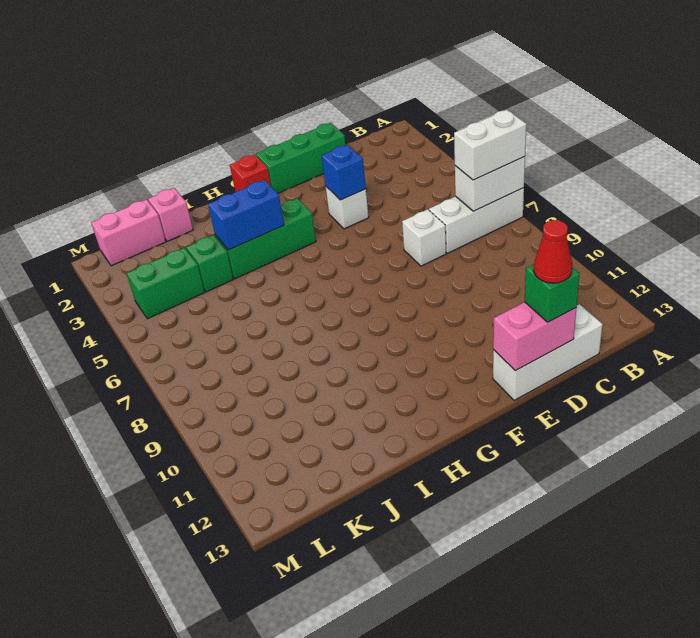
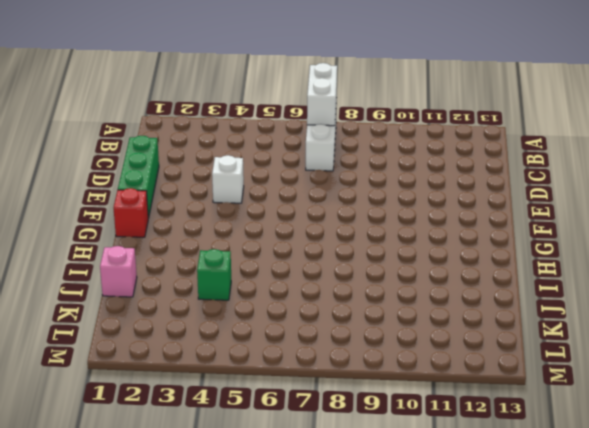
none -> white 1x3 brick [493,304,603,400]
none -> white 1x1 brick [402,209,446,266]
none -> green 1x3 brick [215,198,316,279]

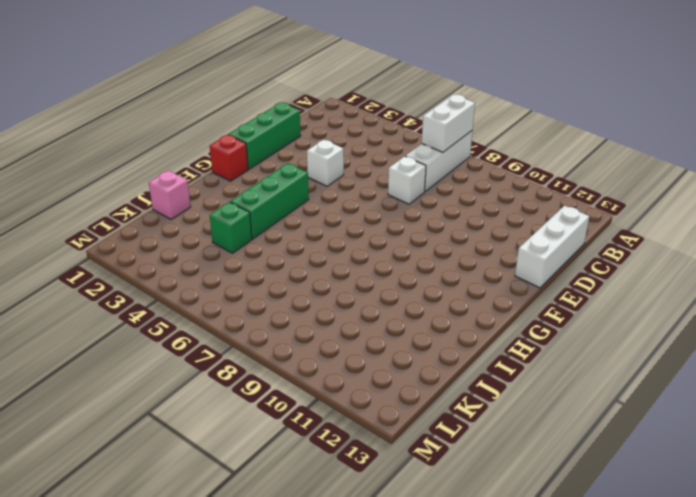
none -> pink 1x2 brick [91,199,166,266]
none -> green 1x2 brick [126,248,205,319]
none -> pink 1x2 brick [493,302,576,371]

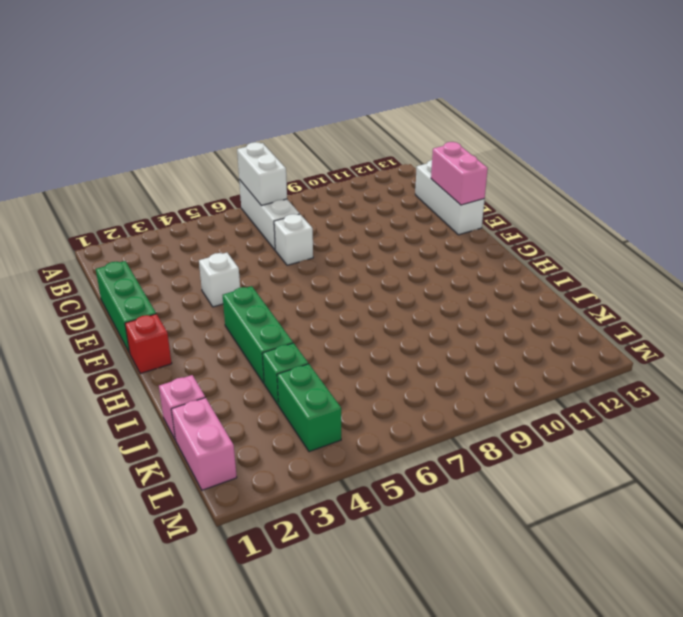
none -> blue 1x1 brick [322,145,366,200]
none -> blue 1x2 brick [208,180,284,250]
none -> white 1x2 brick [454,110,526,180]

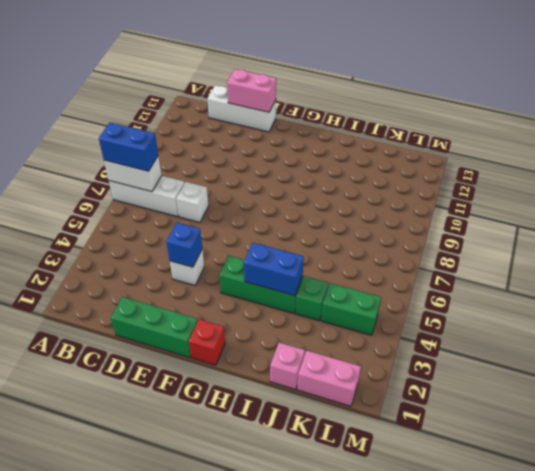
blue 1x2 brick [99,122,158,171] -> white 1x2 brick [454,110,526,180]
none -> green 1x1 brick [525,264,580,322]
none -> red 1x1 cone [534,220,572,283]

